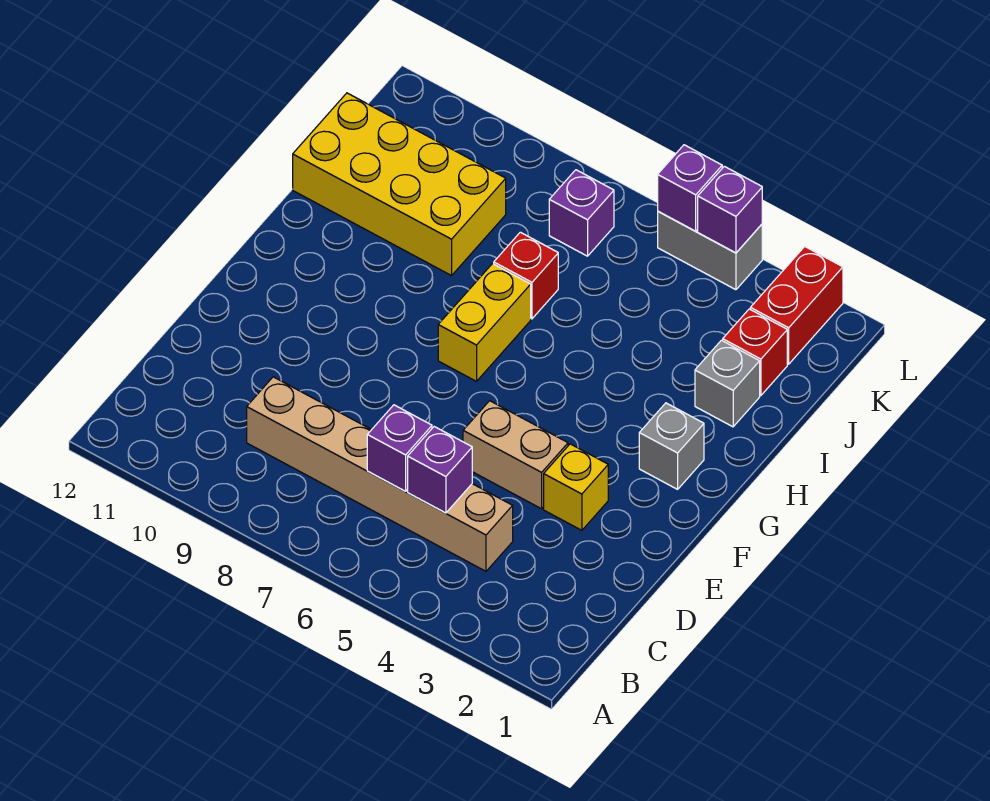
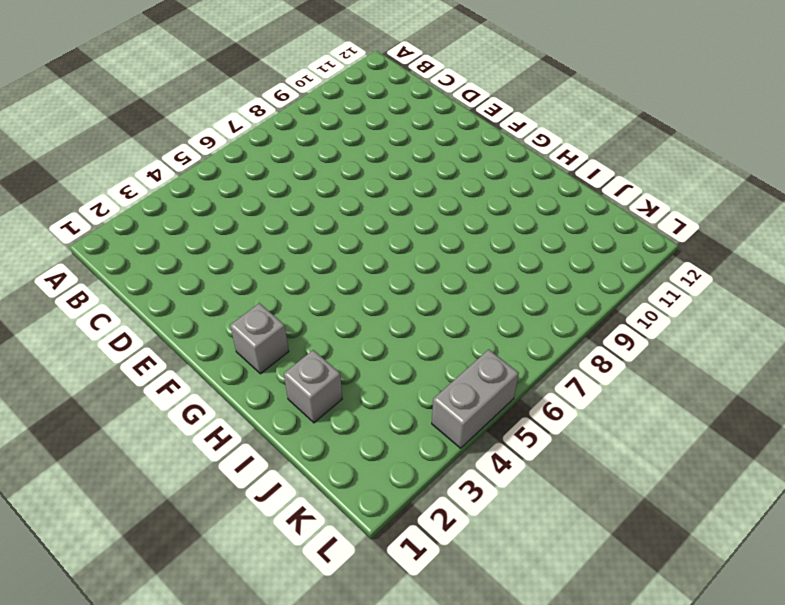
none -> tan 1x6 brick [247,377,513,571]
none -> yellow 1x1 brick [544,444,608,530]
none -> tan 1x2 brick [463,401,568,509]

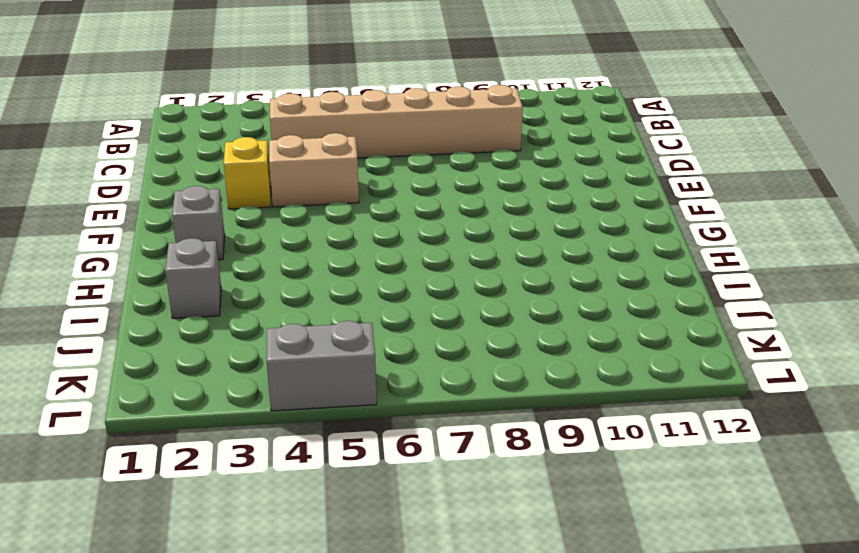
none -> yellow 1x2 brick [438,264,531,381]
none -> red 1x1 brick [494,232,558,319]
none -> yellow 2x4 brick [293,93,506,276]

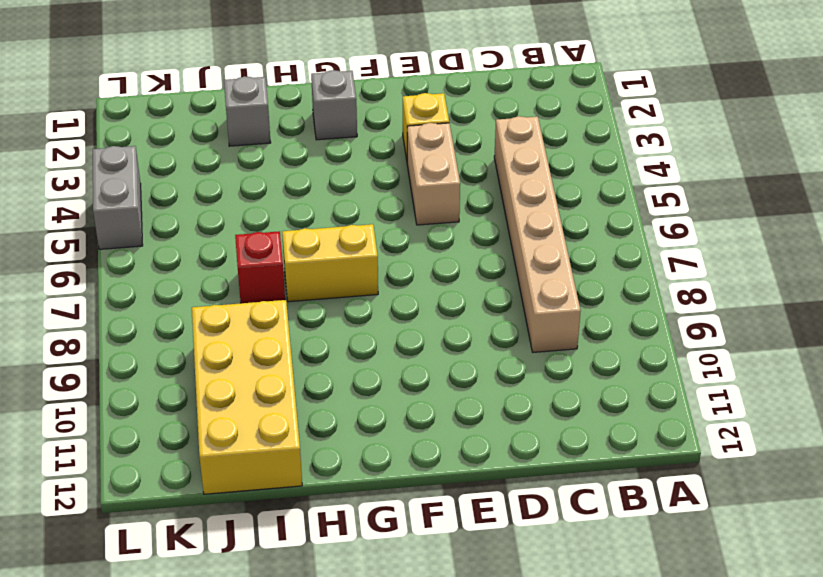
none -> red 1x1 brick [723,309,787,395]
none -> red 1x2 brick [750,247,843,364]
none -> purple 1x1 brick [549,170,614,256]

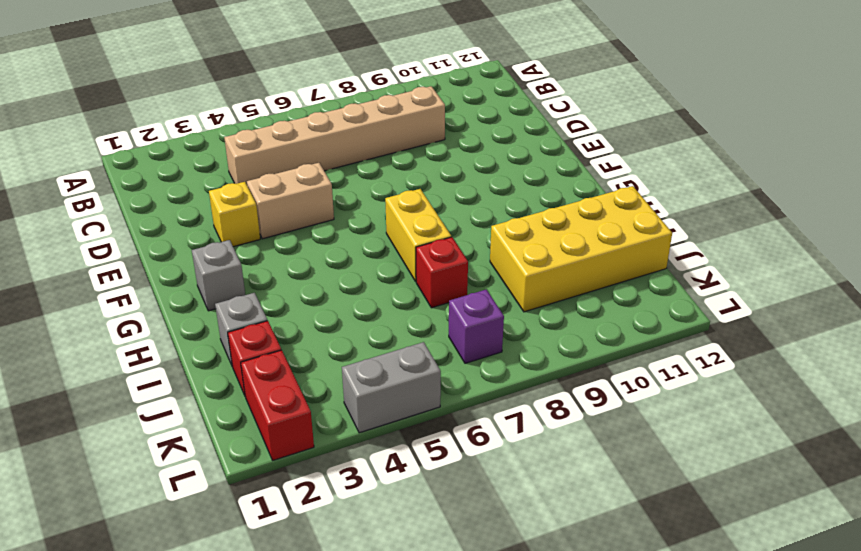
none -> purple 1x1 brick [408,427,472,513]
none -> purple 1x1 brick [367,405,432,491]
none -> purple 1x1 brick [698,166,762,253]

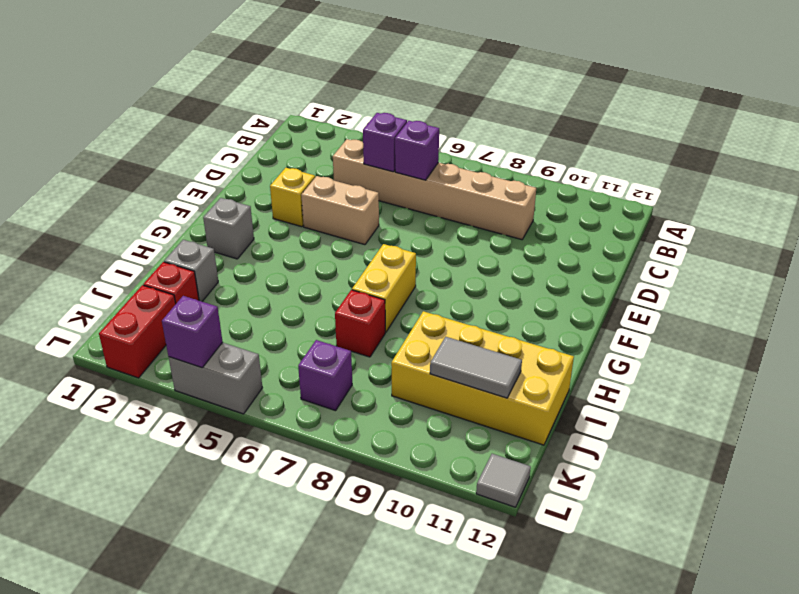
grey 1x2 tile [430,337,522,398] -> none
grey 1x1 tile [476,454,531,507] -> none
none -> purple 1x1 brick [658,145,722,231]

